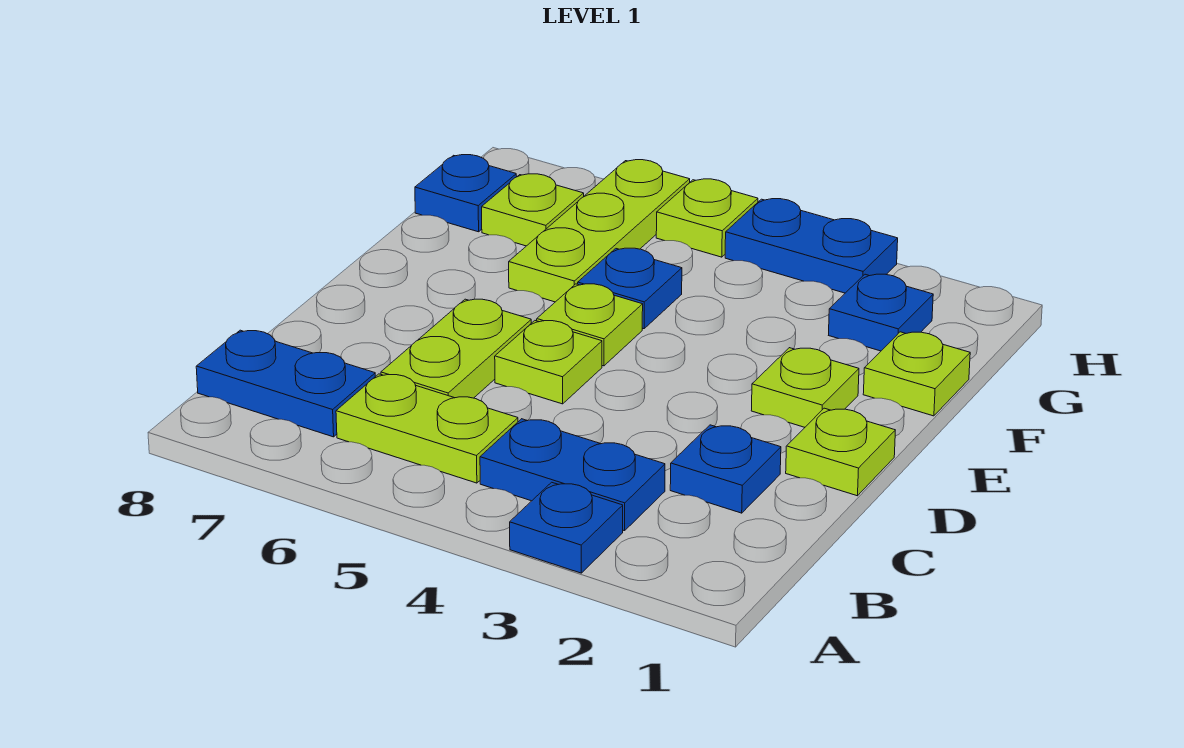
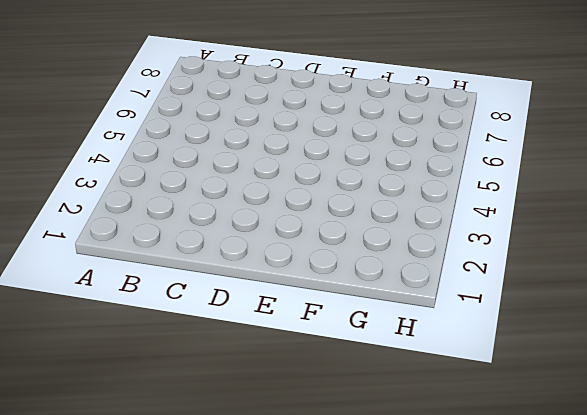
none -> blue 1x1 plate [510,482,623,573]
none -> blue 1x2 plate [480,419,665,531]
none -> lime 1x2 plate [336,374,518,483]

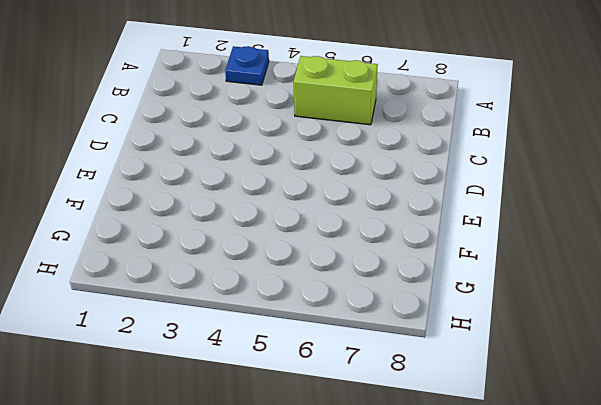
lime 1x2 brick [294,56,378,125] -> lime 1x2 plate [336,374,518,483]
none -> blue 1x2 plate [480,419,665,531]
none -> blue 1x2 plate [196,330,375,437]
none -> blue 1x1 plate [670,425,781,513]

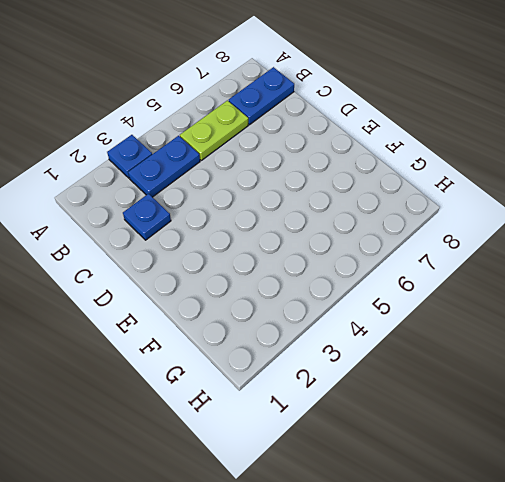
none -> lime 1x2 plate [381,299,531,398]
none -> lime 1x1 plate [786,408,895,496]
none -> lime 1x1 plate [495,321,602,404]

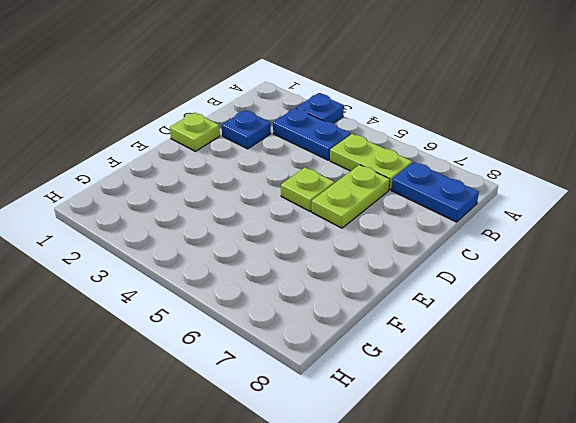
none -> lime 1x1 plate [751,348,859,427]
none -> lime 1x1 plate [537,284,643,366]
none -> lime 1x1 plate [863,332,970,416]

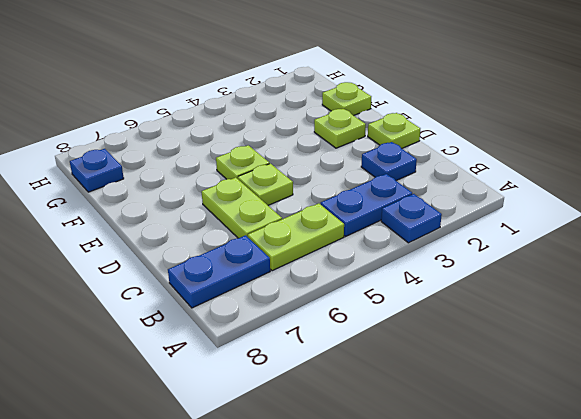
none -> blue 1x1 plate [578,248,682,329]
none -> lime 1x3 plate [509,160,690,302]
none -> blue 1x1 plate [829,274,933,351]

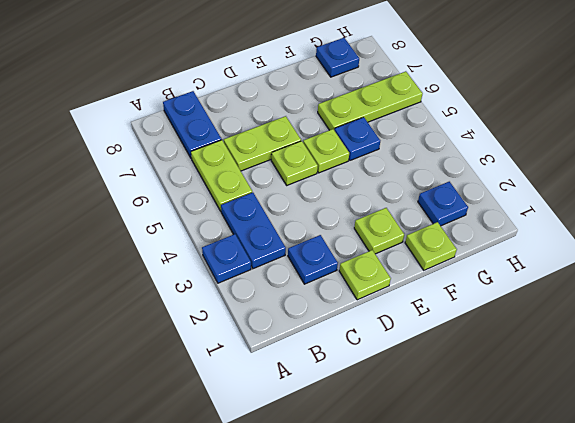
none -> lime 1x1 plate [482,174,584,246]
none -> blue 1x2 plate [725,199,898,293]
none -> lime 1x1 plate [656,179,758,257]

